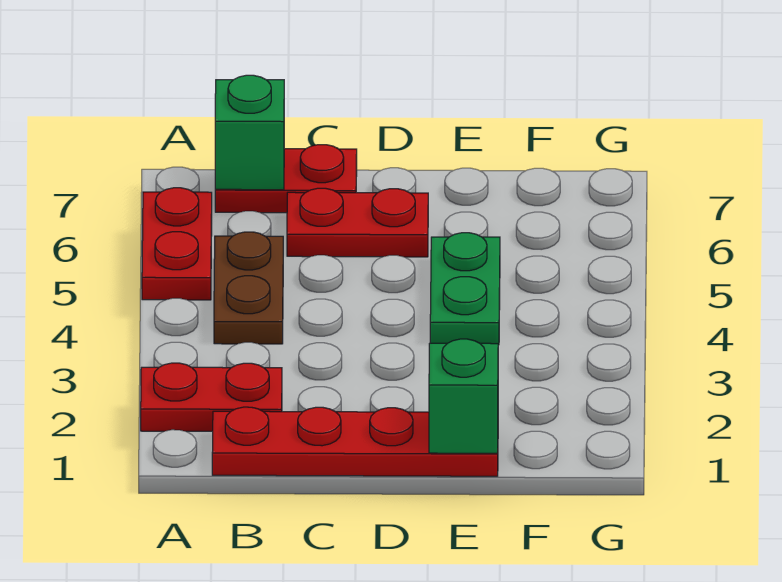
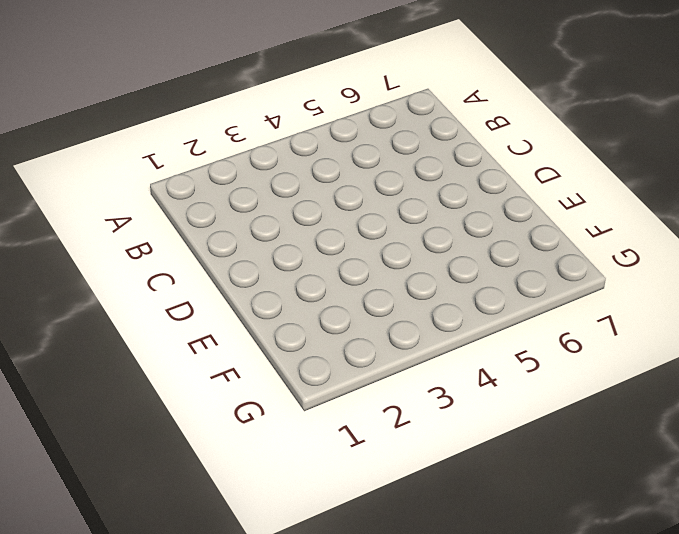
none -> red 1x2 plate [141,363,282,431]
none -> red 1x2 plate [142,188,212,300]

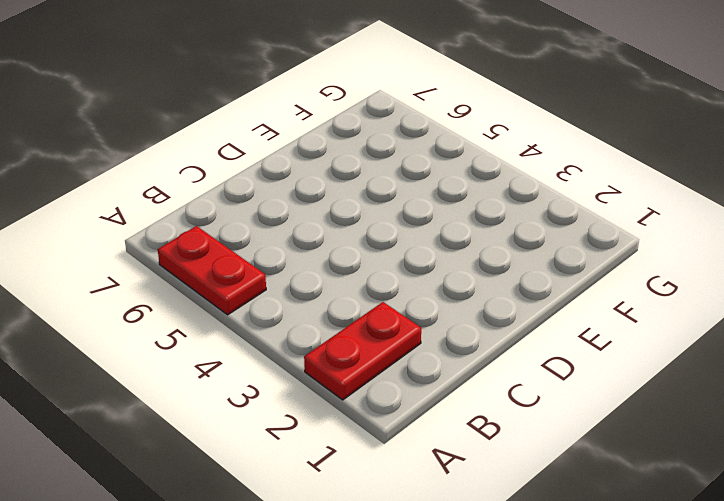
none -> red 1x4 plate [212,407,498,476]
none -> brown 1x2 plate [214,232,283,344]

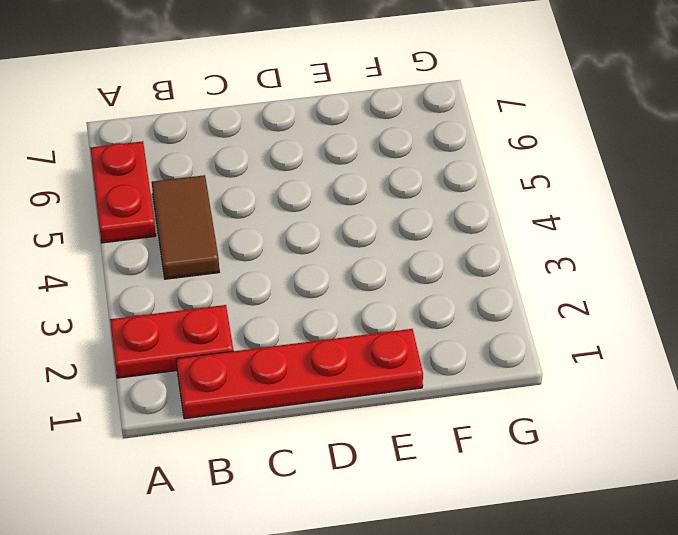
brown 1x2 tile [152,175,219,279] -> brown 1x2 plate [214,232,283,344]
none -> red 1x2 plate [215,145,357,213]
none -> red 1x2 plate [287,188,428,257]

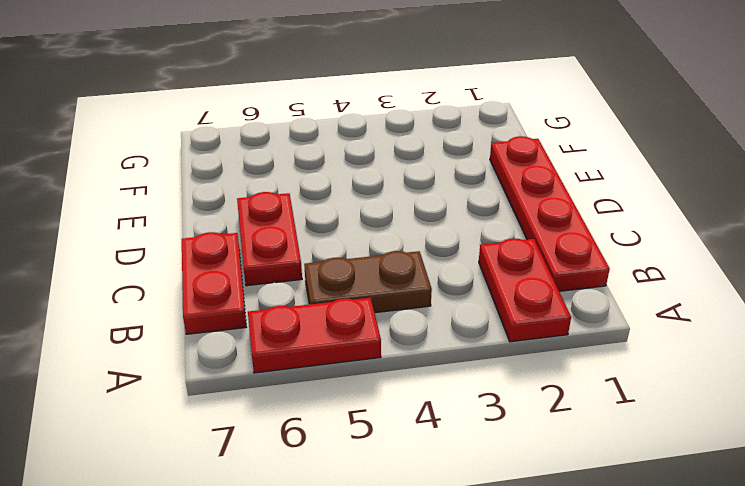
none -> green 1x2 plate [430,233,500,345]
none -> green 1x1 brick [215,75,284,190]

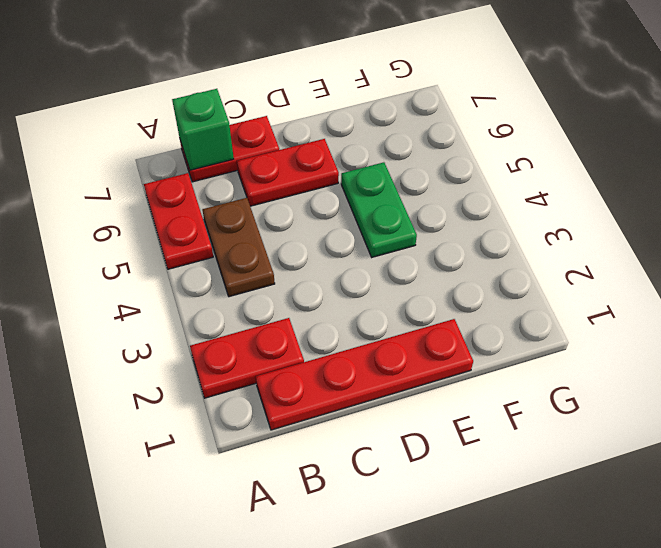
none -> green 1x1 brick [429,339,498,453]

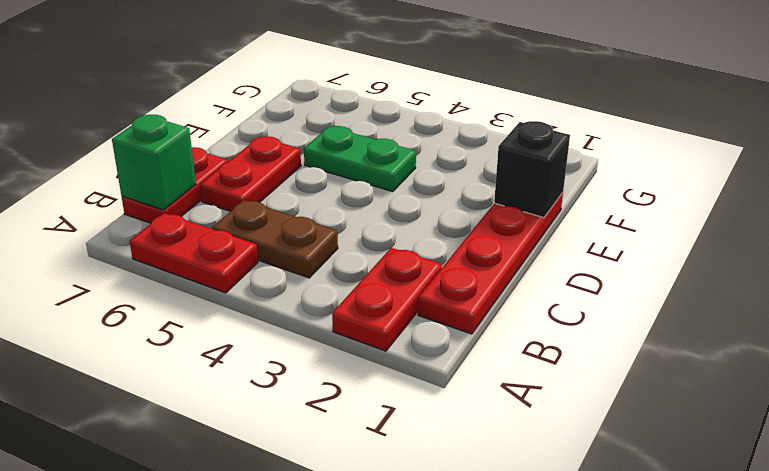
black 1x1 brick [494,121,570,218] -> green 1x1 brick [429,339,498,453]

